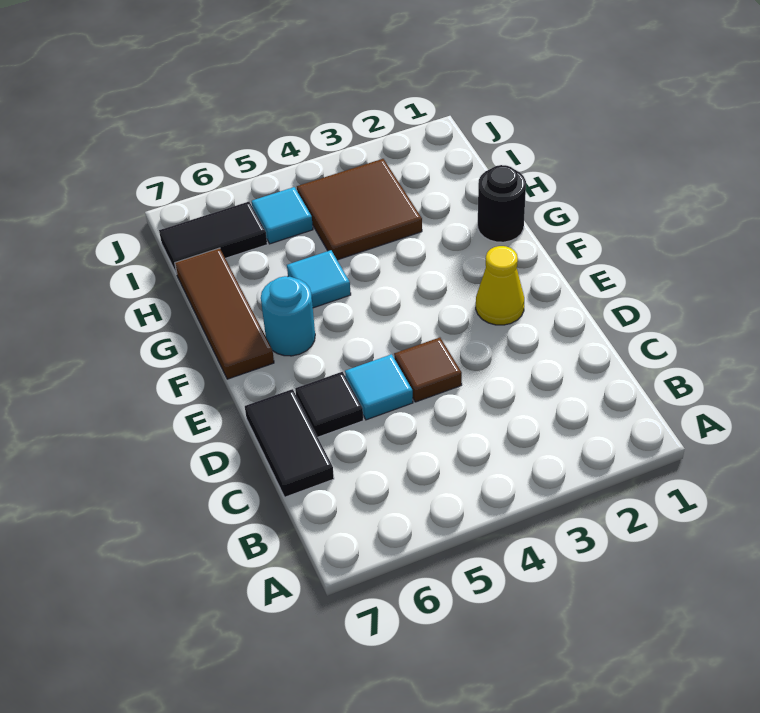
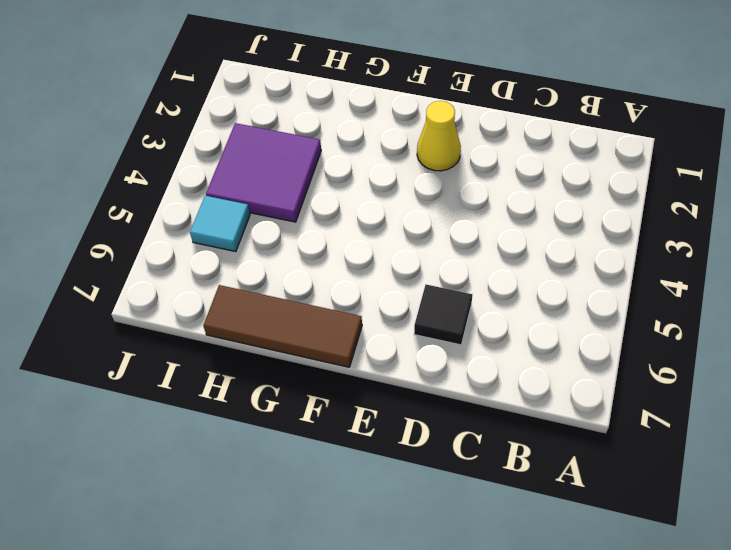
purple 2x2 tile [206,123,321,222] -> brown 2x2 tile [297,159,422,260]
none -> black 1x2 tile [245,389,334,497]
none -> brown 1x1 tile [394,337,462,402]
none -> cyan 1x1 tile [345,354,413,420]

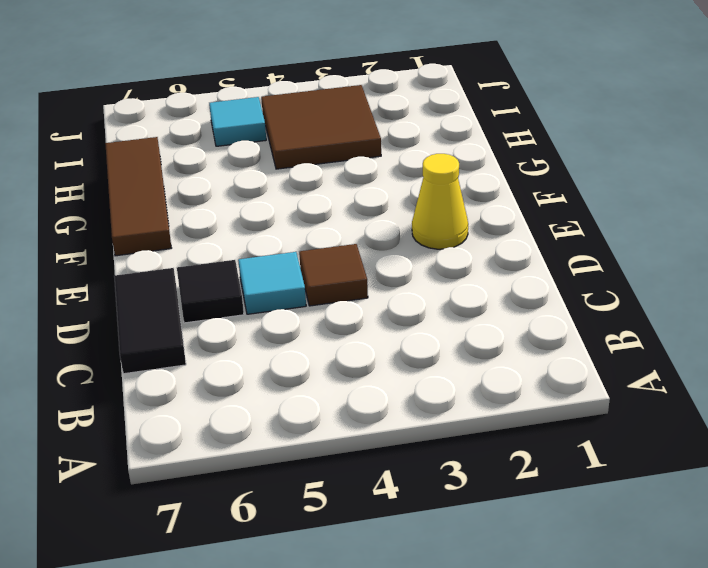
none -> cyan 1x1 round brick [261,276,315,356]
none -> black 1x1 round brick [478,165,526,242]
none -> cyan 1x1 tile [287,250,351,308]

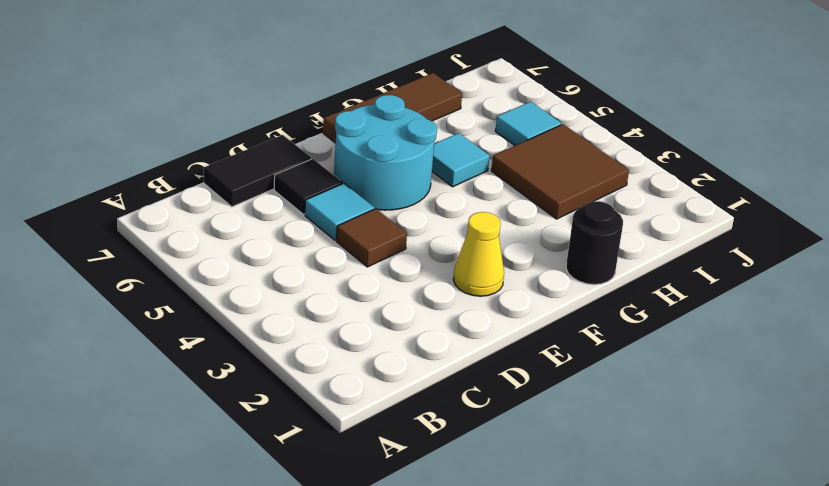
cyan 2x2 round brick [334,95,437,210] -> cyan 1x1 round brick [261,276,315,356]
none -> black 1x2 tile [159,202,267,274]

